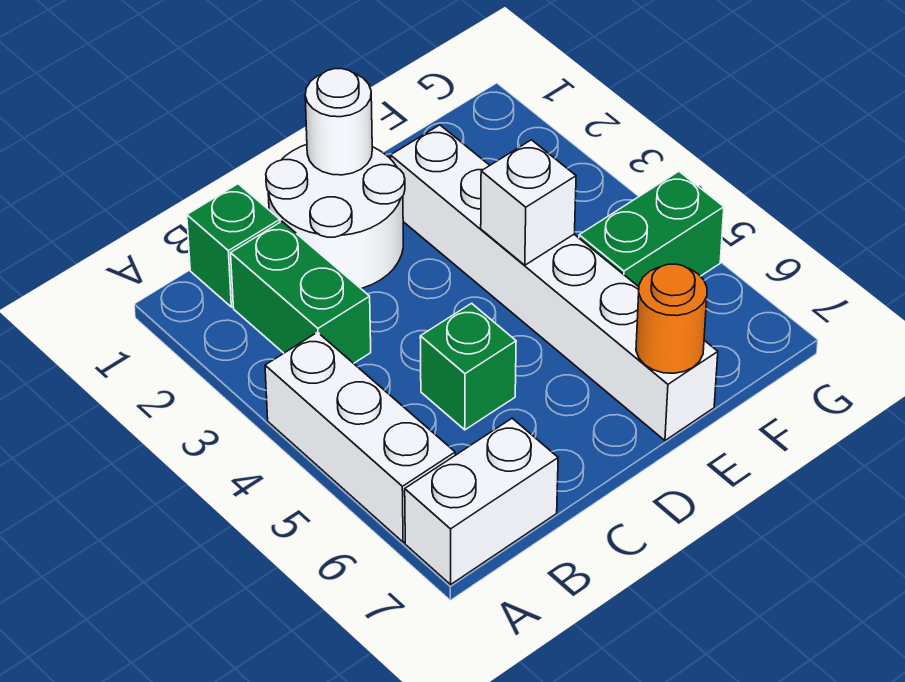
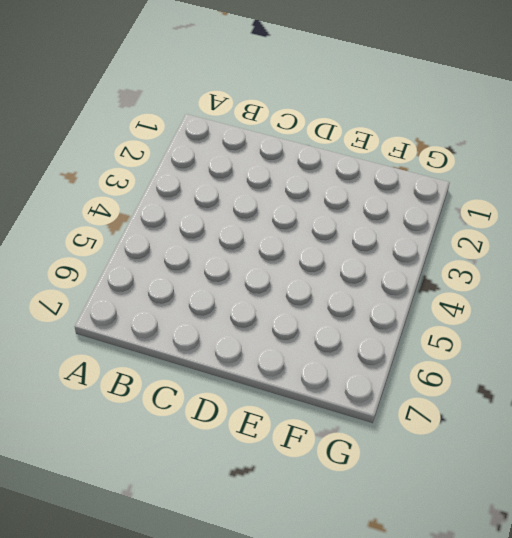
none -> white 1x3 brick [265,332,455,542]
none -> white 1x2 brick [405,418,558,585]

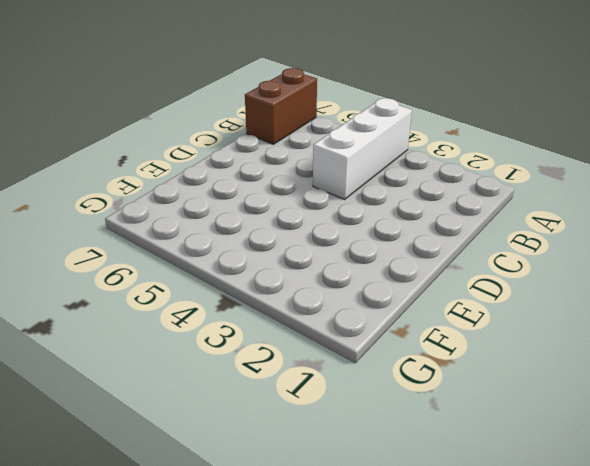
white 1x3 brick [313,98,412,199] -> white 1x3 brick turned to [265,332,455,542]
brown 1x2 brick [245,68,317,144] -> white 1x2 brick [405,418,558,585]
none -> green 1x1 brick [187,184,280,307]
none -> green 1x2 brick [231,222,371,363]

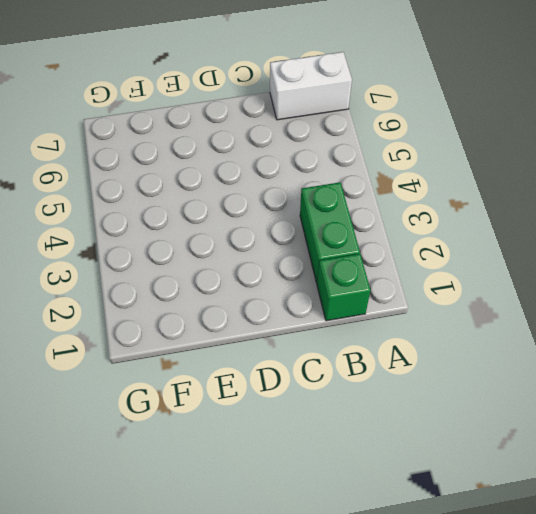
none -> white 1x3 brick [265,332,455,542]
none -> white 2x2 round brick [266,145,405,288]

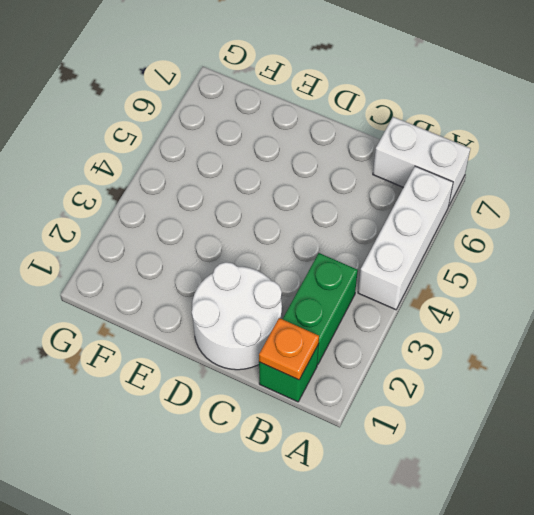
orange 1x1 plate [259,318,319,380] -> none
none -> green 1x1 brick [420,303,516,430]
none -> white 1x6 brick [391,125,718,440]

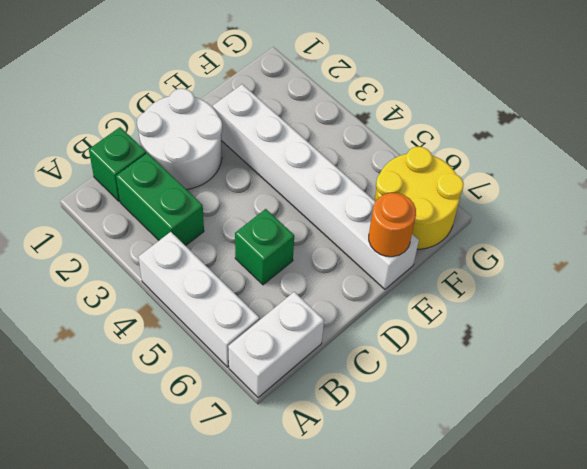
yellow 2x2 round brick [374,147,464,249] -> none
none -> green 1x2 brick [579,172,724,287]
none -> white 1x1 round brick [305,69,372,175]

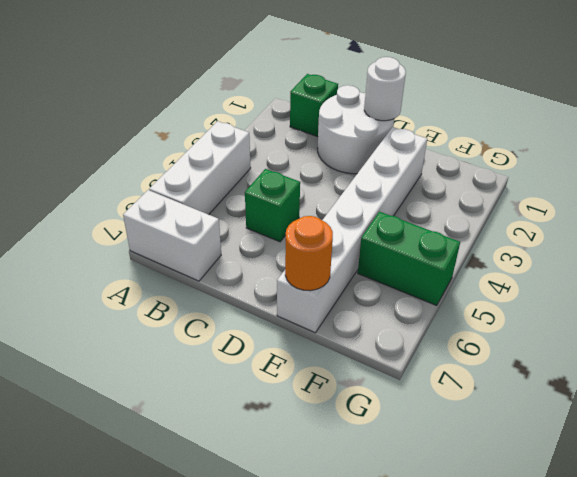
none -> green 1x2 brick [231,222,371,363]
none -> white 1x1 brick [481,140,576,265]

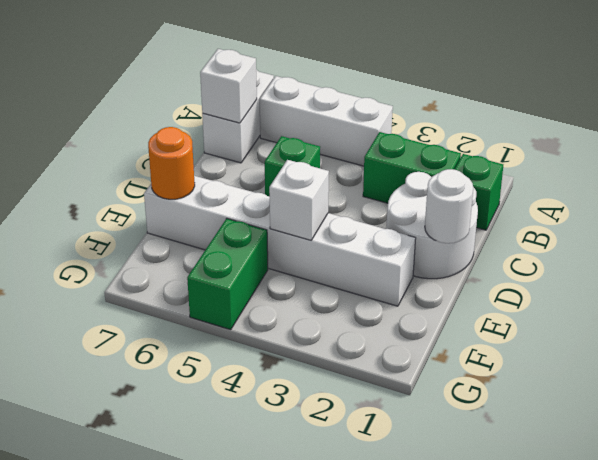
white 1x1 brick [200,49,257,123] -> none

